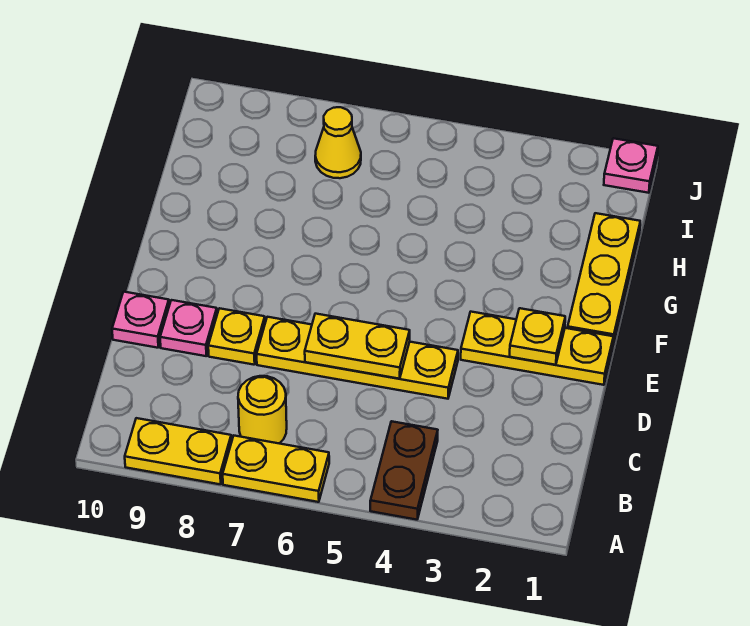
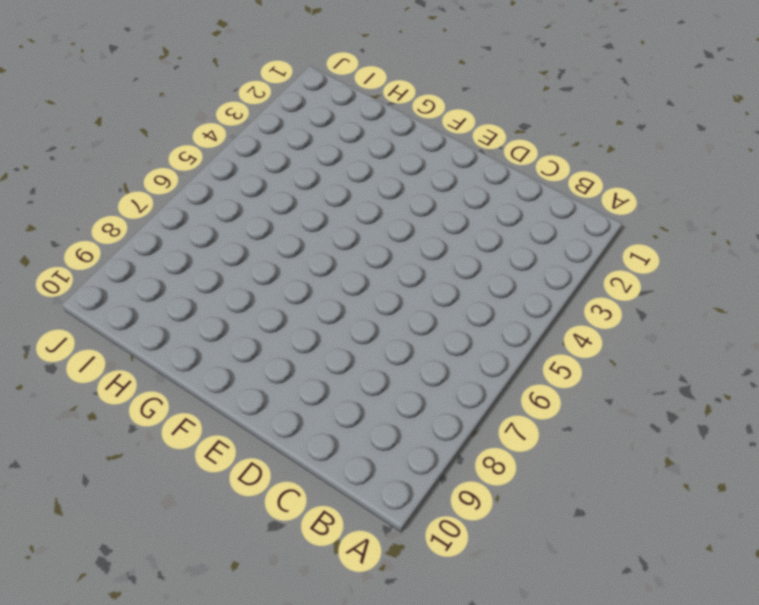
none -> brown 1x2 plate [370,421,438,520]
none -> yellow 1x2 plate [223,436,329,502]
none -> yellow 1x2 plate [125,418,231,484]

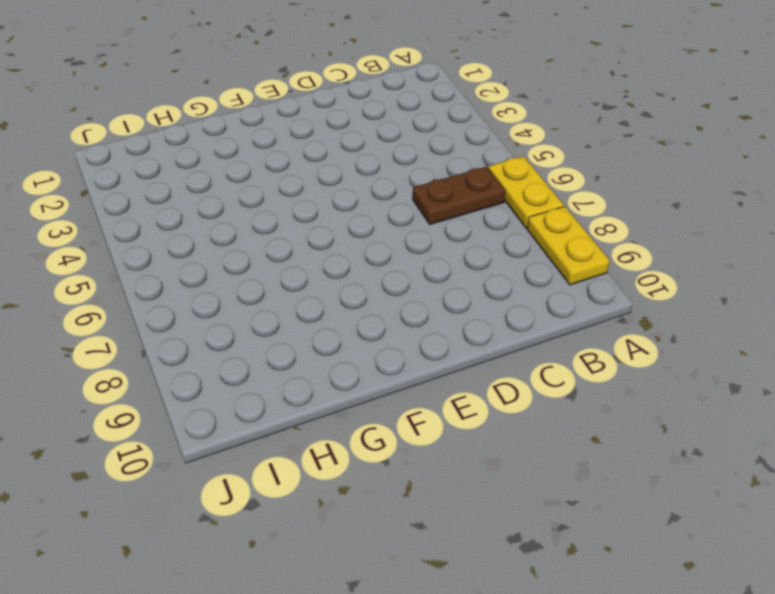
brown 1x2 plate [413,167,505,224] -> brown 1x2 plate moved to [370,421,438,520]
none -> yellow 1x1 round brick [238,376,287,443]
none -> yellow 1x4 plate [257,317,458,399]
none -> yellow 1x1 plate [208,308,265,365]

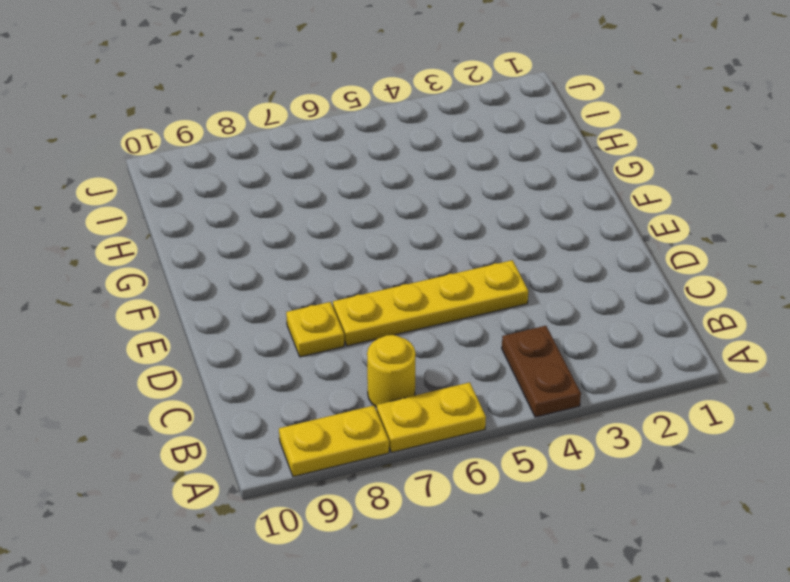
none -> pink 1x1 plate [160,300,217,356]
none -> pink 1x1 plate [112,292,169,348]
none -> yellow 1x3 plate [461,312,613,385]

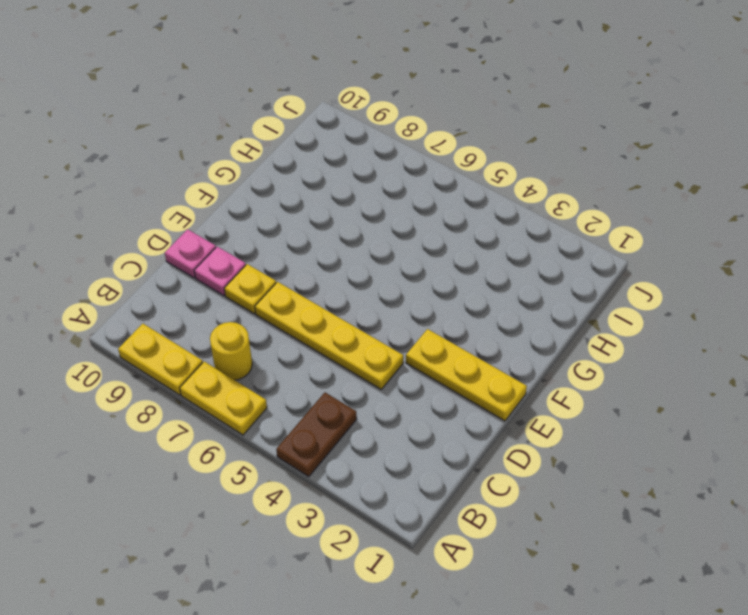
none -> yellow 1x3 plate [568,213,640,344]
none -> yellow 1x1 cone [315,107,361,178]
none -> pink 1x1 plate [604,138,658,193]

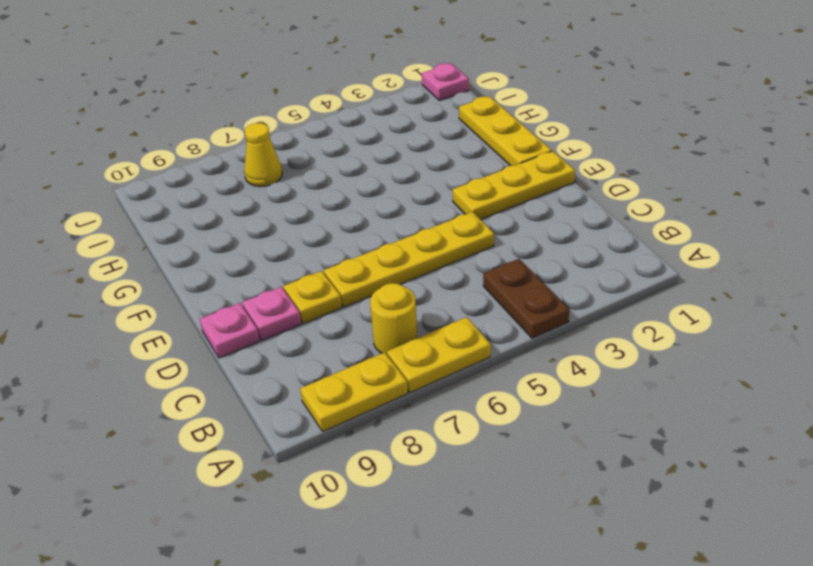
none -> yellow 1x2 plate [305,314,410,379]
none -> yellow 1x1 plate [510,308,565,365]

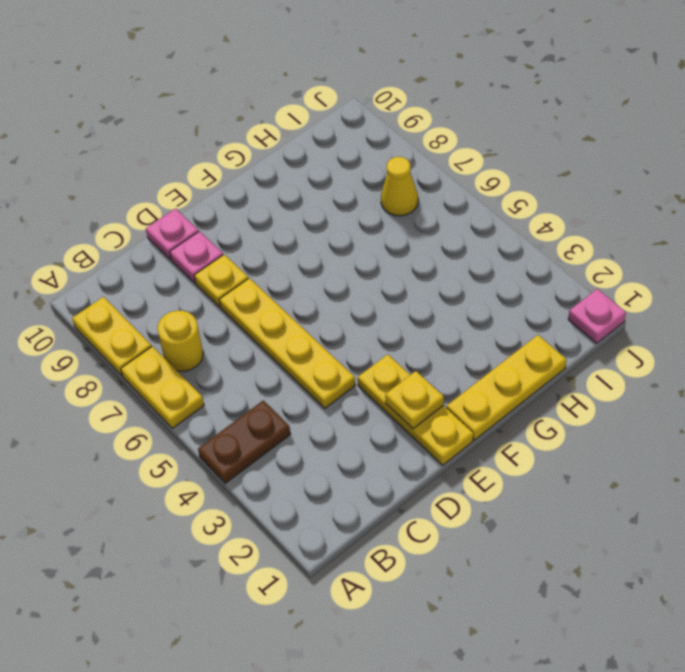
none -> yellow 1x2 plate [305,314,410,379]

